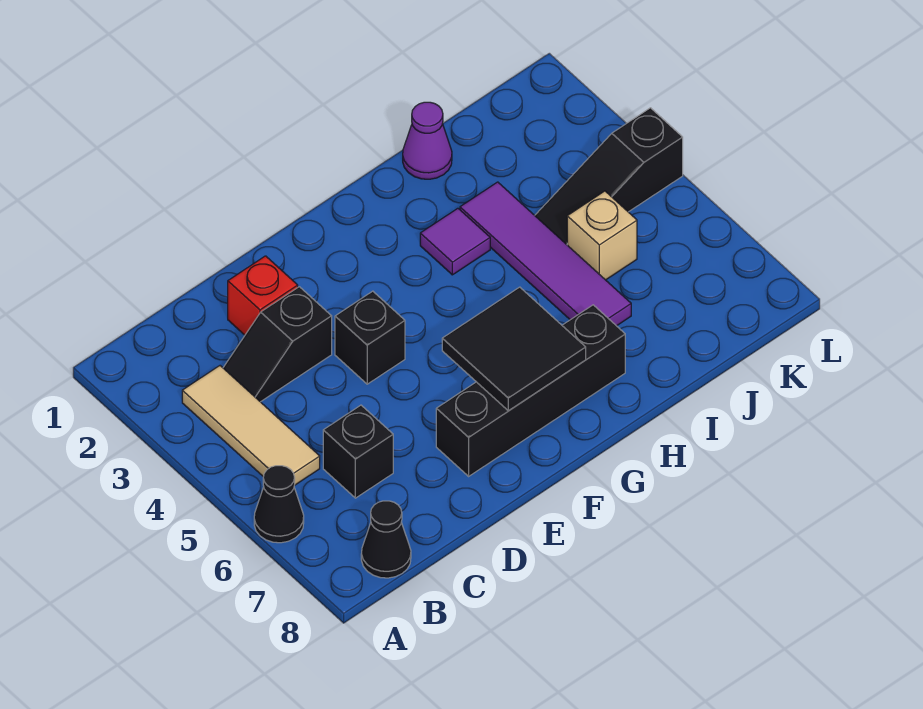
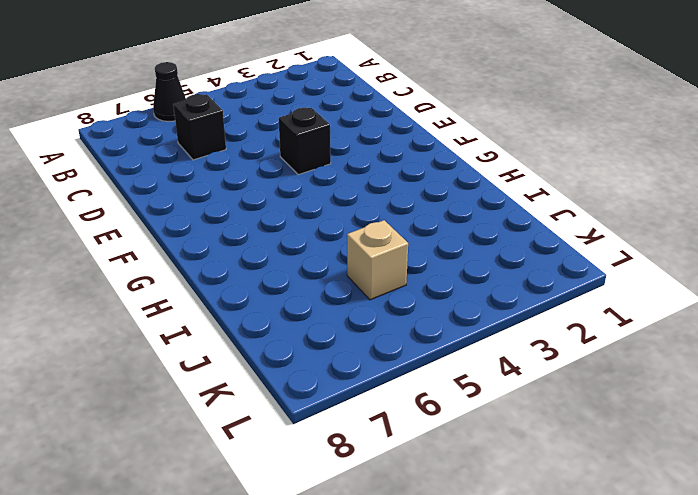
none -> tan 1x3 tile [182,366,320,486]
none -> black 1x1 cone [361,501,411,578]
none -> black 1x2 slope [223,287,332,402]

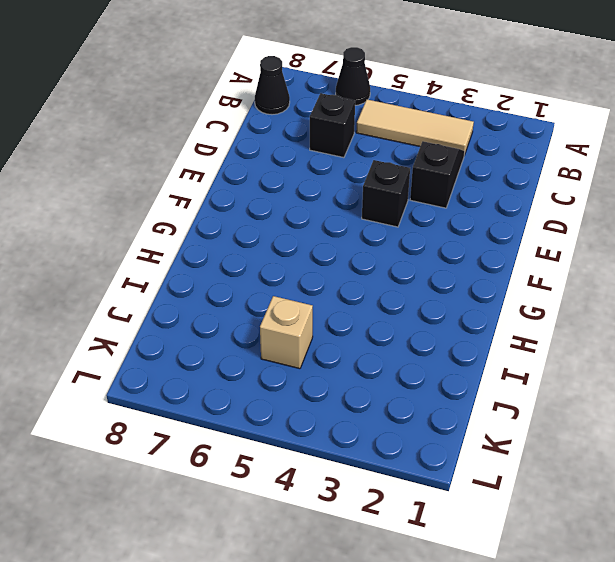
none -> red 1x1 brick [228,256,298,335]
none -> black 1x4 brick [436,305,625,476]
none -> purple 1x1 tile [420,208,490,275]

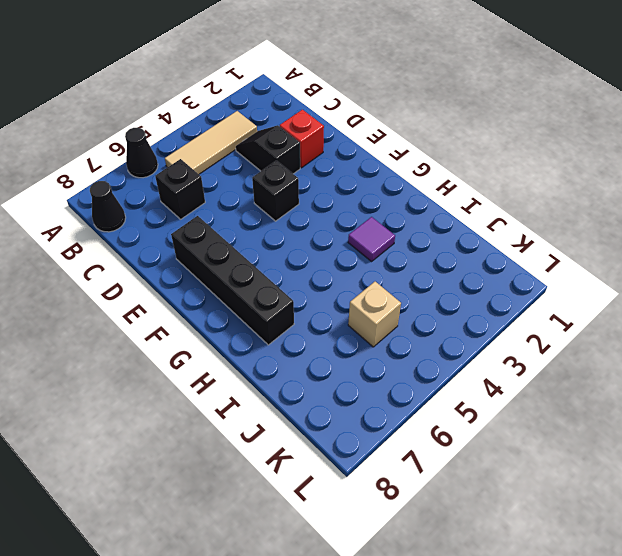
none -> purple 1x1 cone [403,102,452,179]
none -> purple 1x4 tile [460,182,631,326]
none -> black 1x3 slope [535,108,683,245]

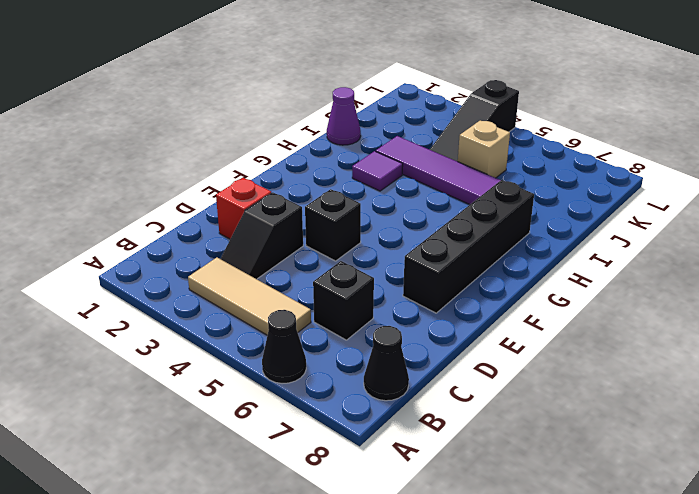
none -> black 2x2 tile [442,287,586,411]

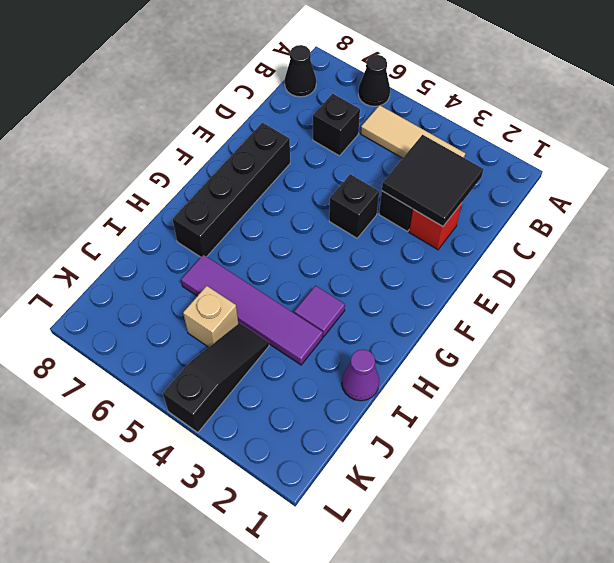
black 2x2 tile [382,135,484,226] -> black 2x2 tile moved to [442,287,586,411]

